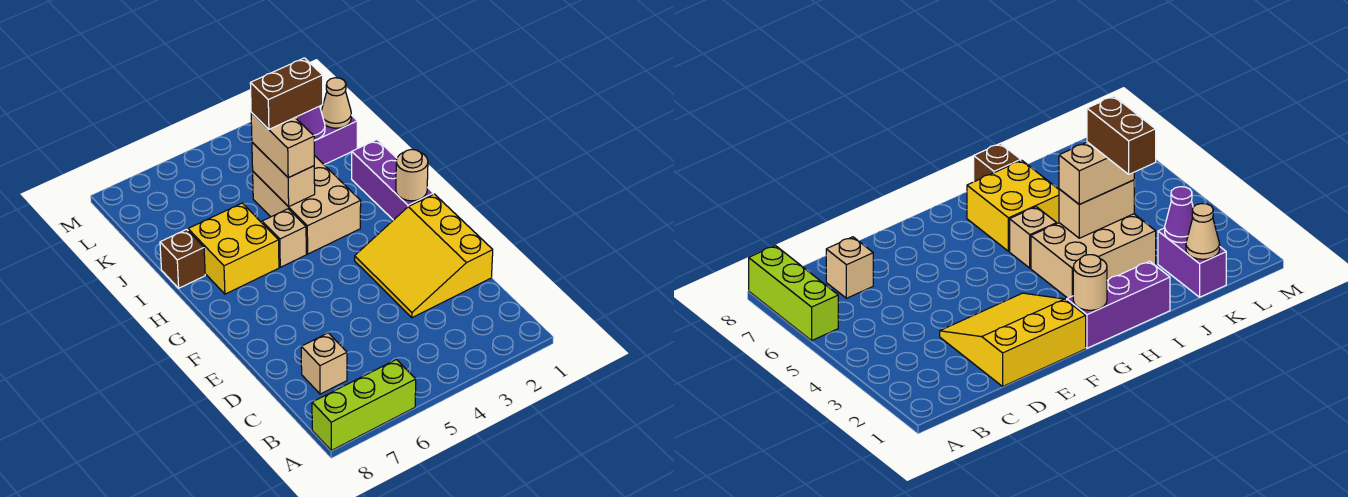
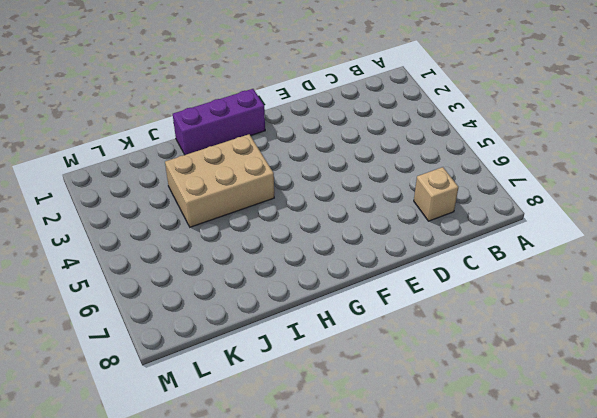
none -> lime 1x3 brick [312,360,416,450]
none -> yellow 3x3 slope [355,194,493,318]
none -> tan 1x1 brick [262,209,306,267]

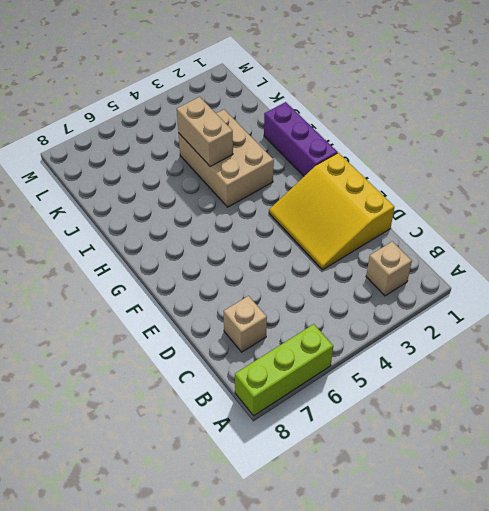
tan 1x1 brick [366,241,412,296] -> tan 1x1 brick moved to [262,209,306,267]
none -> yellow 2x2 brick [188,203,279,294]
none -> brown 1x1 brick [160,229,205,288]
none -> purple 1x2 brick [314,115,357,165]

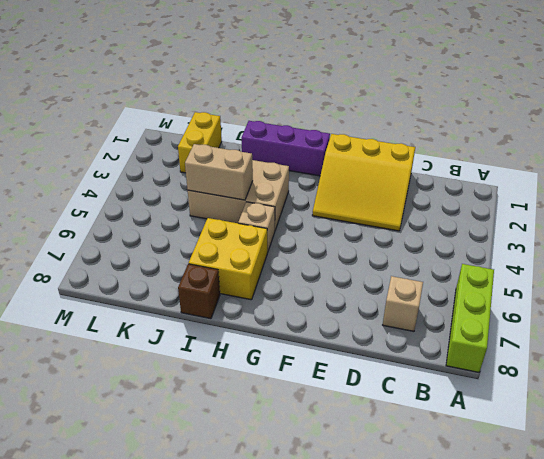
yellow 1x2 brick [178,112,222,173] -> purple 1x2 brick [314,115,357,165]
none -> tan 1x1 round brick [396,149,428,201]
none -> tan 1x1 cone [321,78,351,128]
none -> purple 1x1 cone [296,106,325,140]

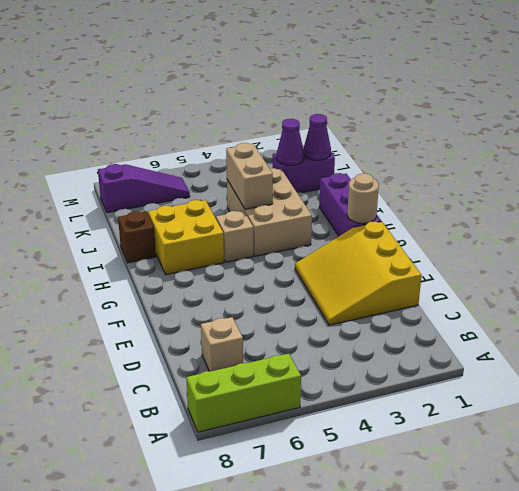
purple 1x1 cone [304,114,331,160] -> tan 1x1 cone [321,78,351,128]
purple 1x3 slope [98,164,190,213] -> none
none -> tan 1x2 brick [251,113,314,178]
none -> brown 1x2 brick [250,58,323,129]

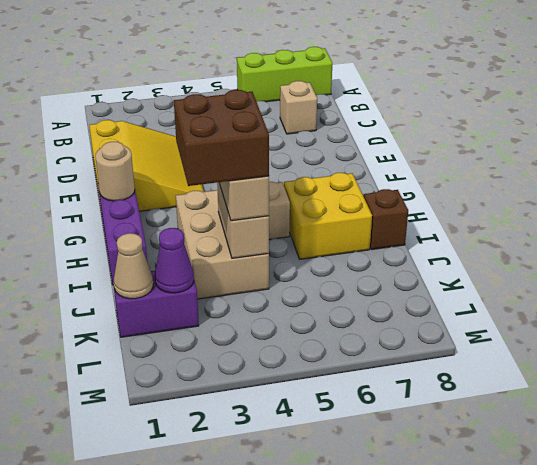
brown 2x2 brick [174,90,269,186] -> brown 1x2 brick [250,58,323,129]

